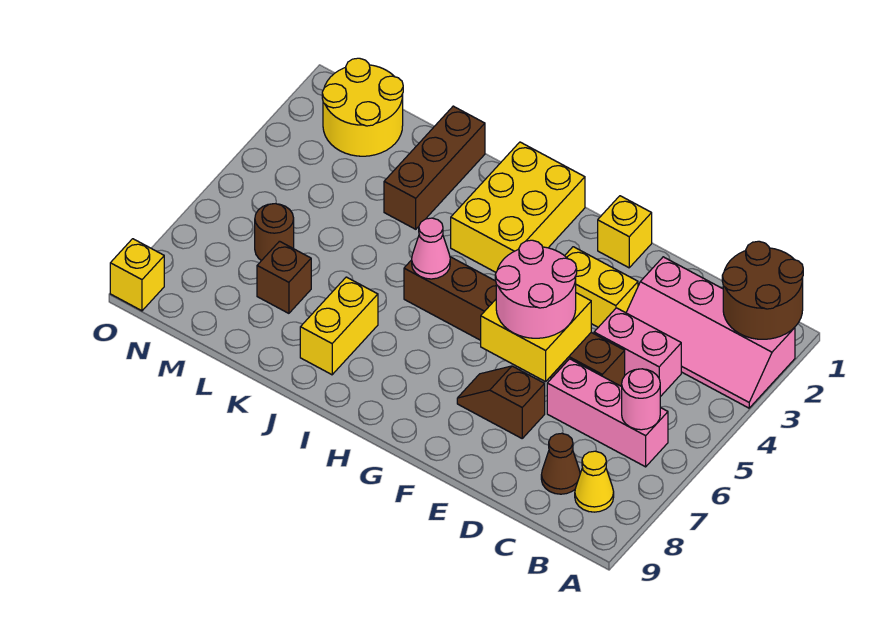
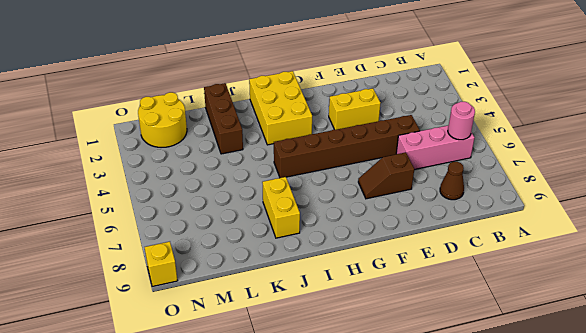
none -> pink 2x4 slope [626,257,795,408]
none -> yellow 1x1 cone [575,451,614,512]
none -> pink 1x2 brick [594,308,681,397]

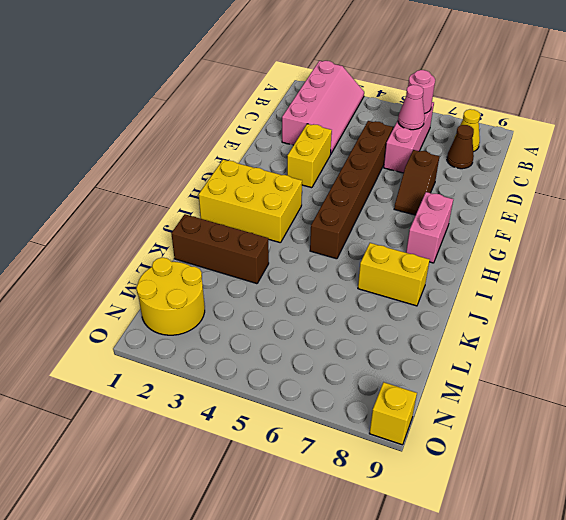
pink 1x1 cone [398,85,425,130] -> pink 1x1 cone moved to [412,218,450,279]
pink 1x2 brick [406,192,453,263] -> pink 1x2 brick moved to [594,308,681,397]
none -> yellow 1x1 brick [598,196,652,268]
none -> brown 1x1 brick [257,241,311,313]
none -> brown 1x1 round brick [255,204,294,261]

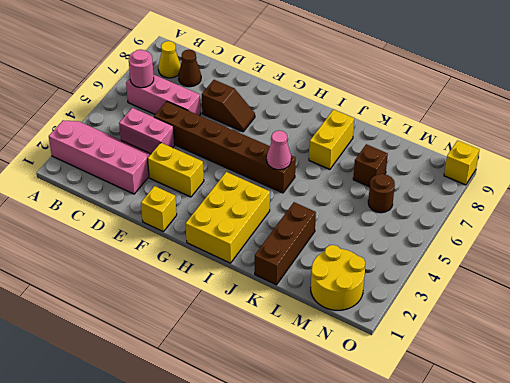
none -> brown 2x2 round brick [722,241,803,339]
none -> yellow 2x2 brick [481,293,591,382]
none -> pink 2x2 round brick [495,240,577,338]

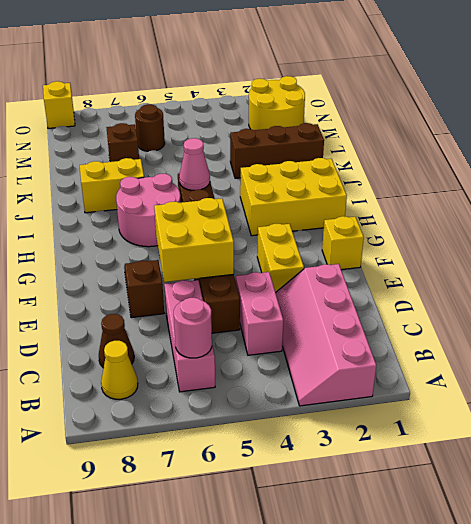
pink 2x2 round brick [116,174,181,247] -> pink 2x2 round brick moved to [495,240,577,338]
none -> brown 2x2 round brick [722,241,803,339]

